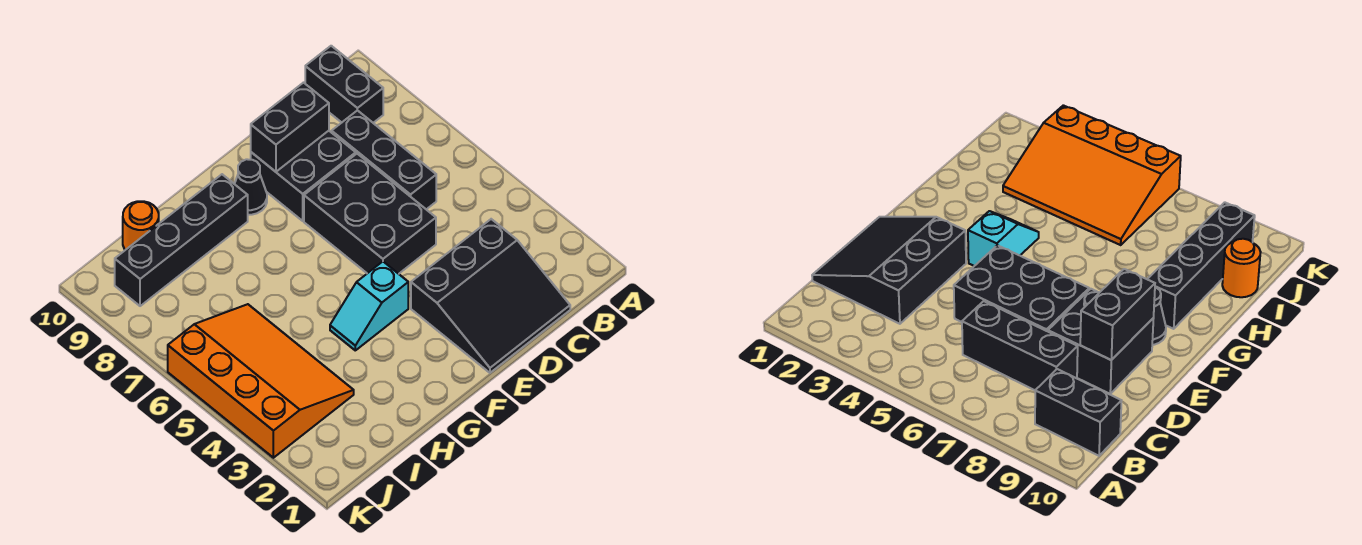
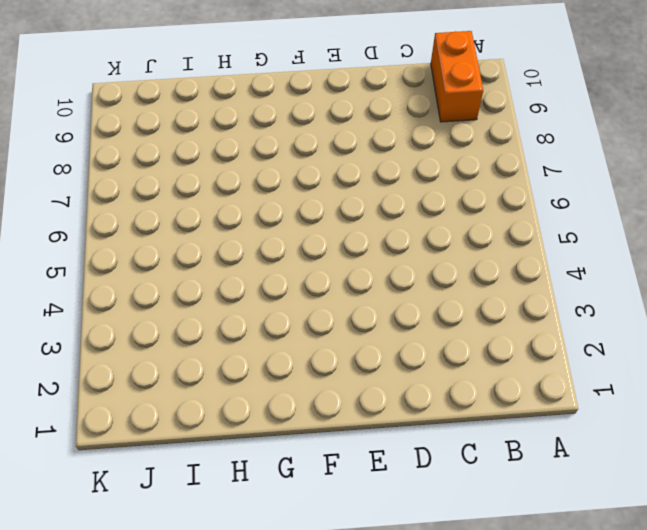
orange 1x2 brick [431,31,483,122] -> black 1x2 brick [305,46,383,123]
none -> black 3x3 slope [411,219,570,373]
none -> black 1x3 brick [332,110,436,209]

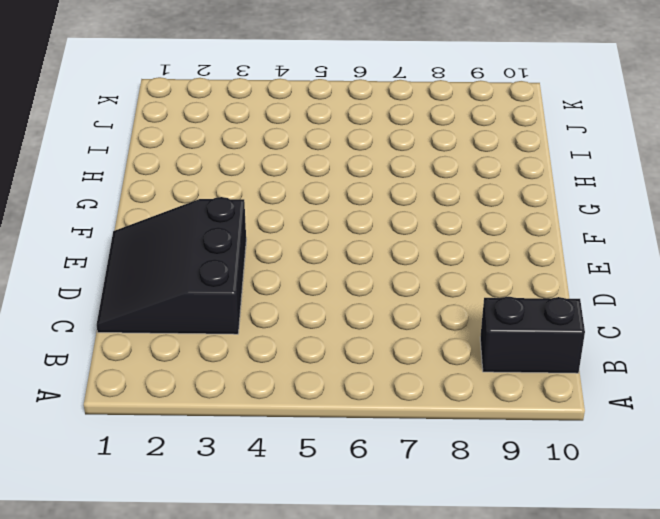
none -> black 1x3 brick [332,110,436,209]
none -> black 2x3 brick [304,154,436,274]

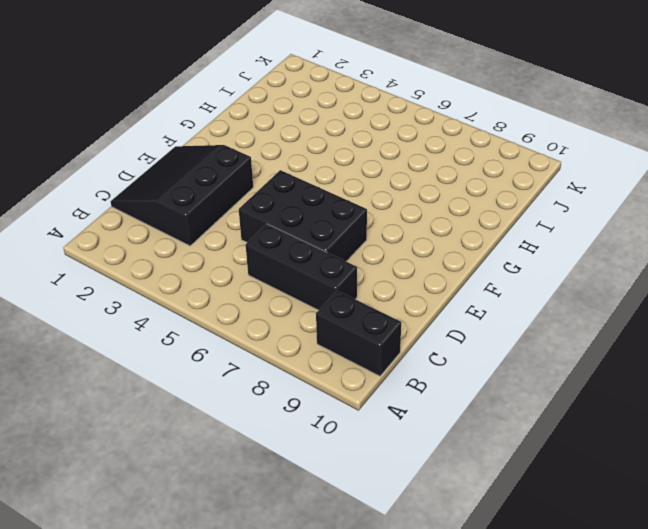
none -> black 2x2 brick [251,131,356,221]
none -> cyan 1x2 slope [330,262,408,350]

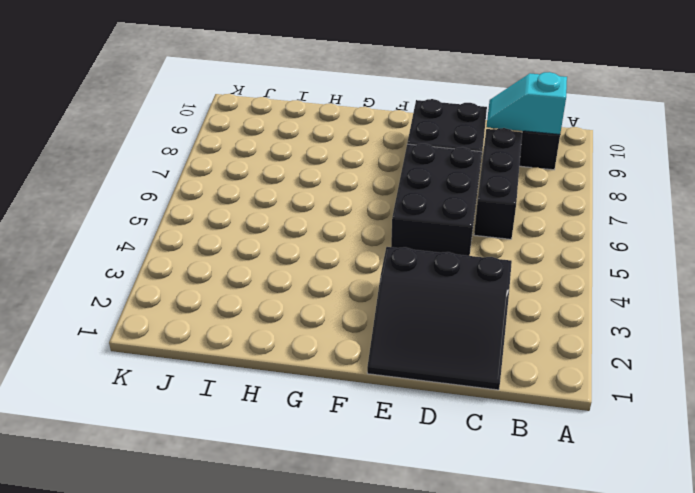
cyan 1x2 slope [486,72,567,134] -> cyan 1x2 slope moved to [330,262,408,350]
none -> black 1x1 cone [235,159,267,215]
none -> black 1x4 brick [115,174,248,306]

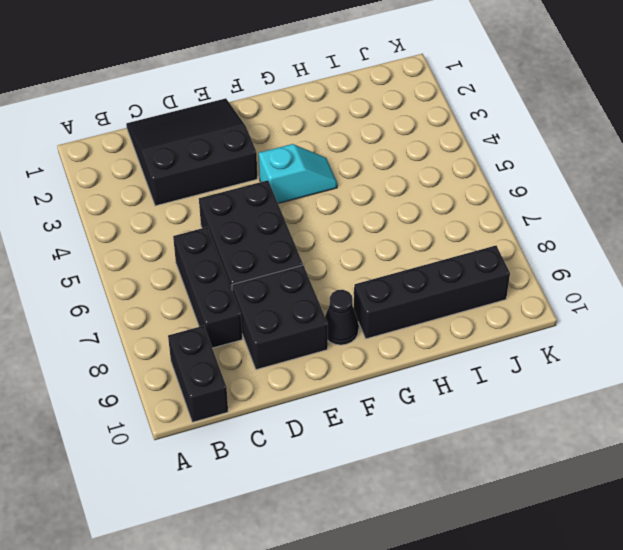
none -> orange 3x4 slope [168,304,354,458]
none -> orange 1x1 round brick [123,201,159,250]

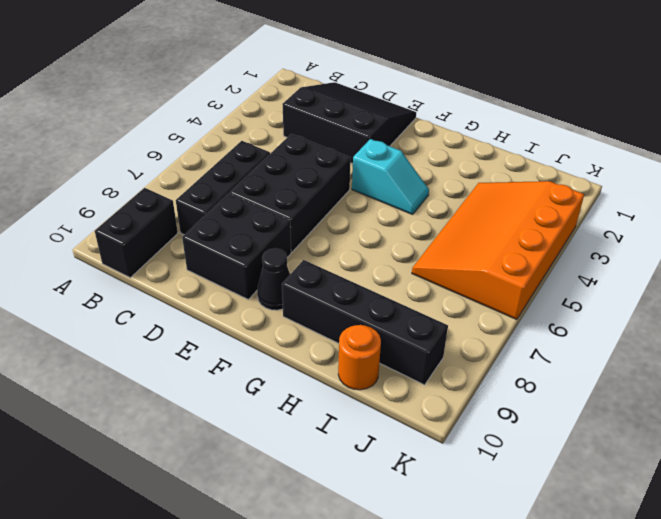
none -> black 1x2 brick [251,83,329,172]

